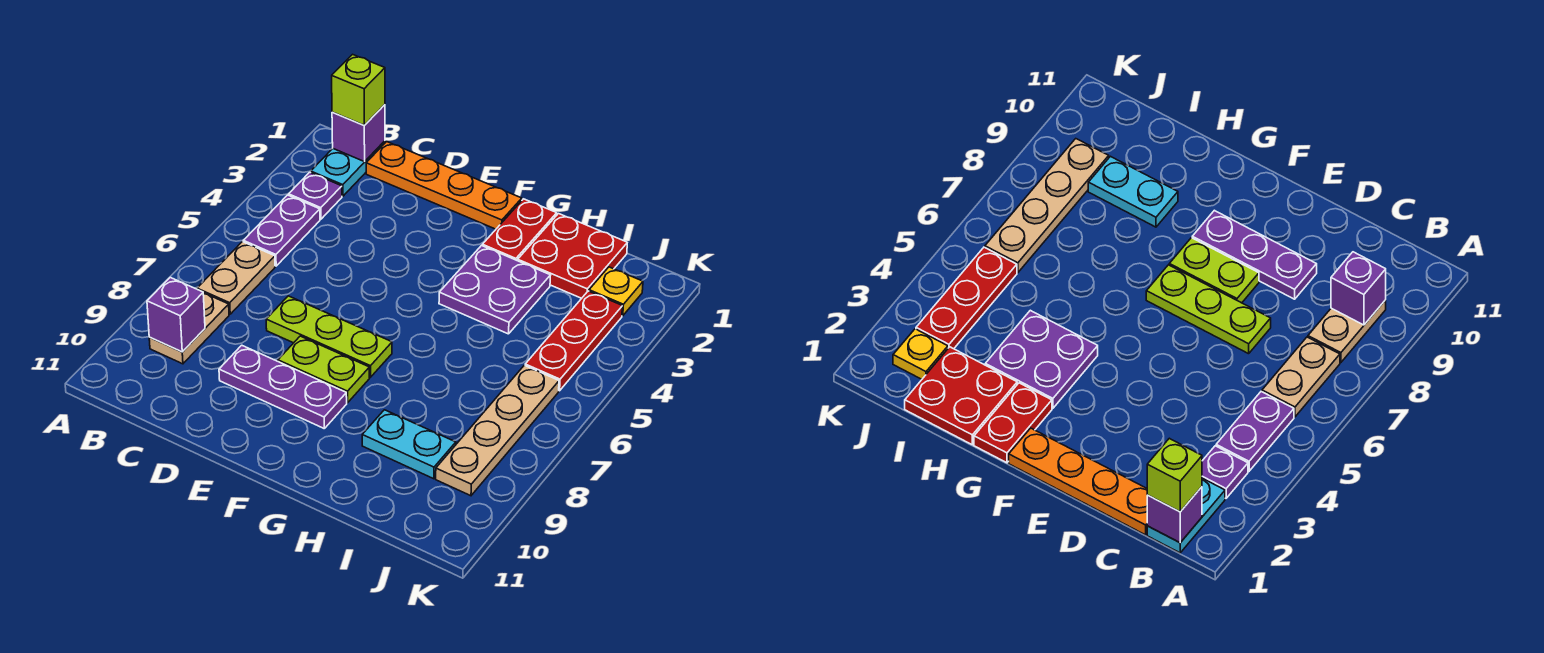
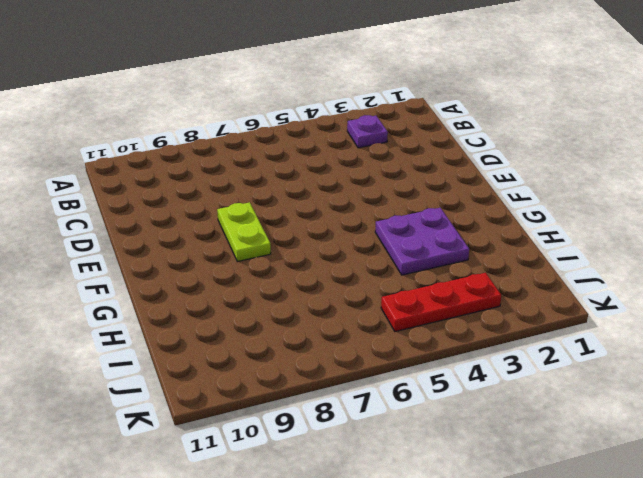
none -> cyan 1x2 plate [311,141,385,196]
none -> purple 1x2 plate [243,195,320,266]
none -> tan 1x2 plate [197,242,275,314]

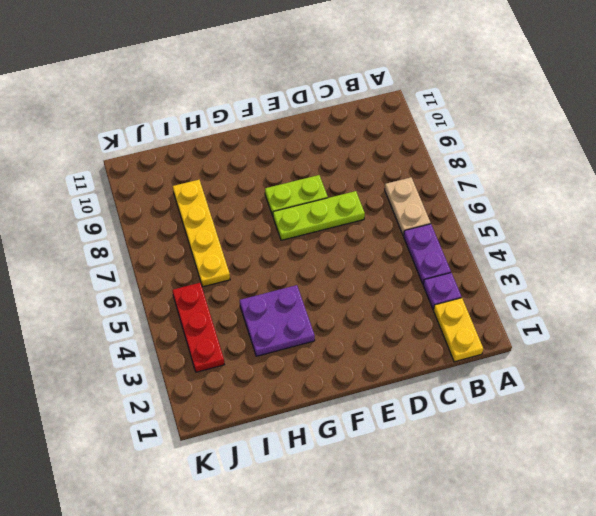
yellow 1x2 plate [434,298,483,362] -> cyan 1x2 plate [311,141,385,196]
yellow 1x4 plate [173,180,230,287] -> cyan 1x2 plate [362,410,456,479]
none -> tan 1x2 plate [149,293,229,364]
none -> orange 1x4 plate [366,142,522,229]
none -> purple 1x3 plate [219,345,347,428]

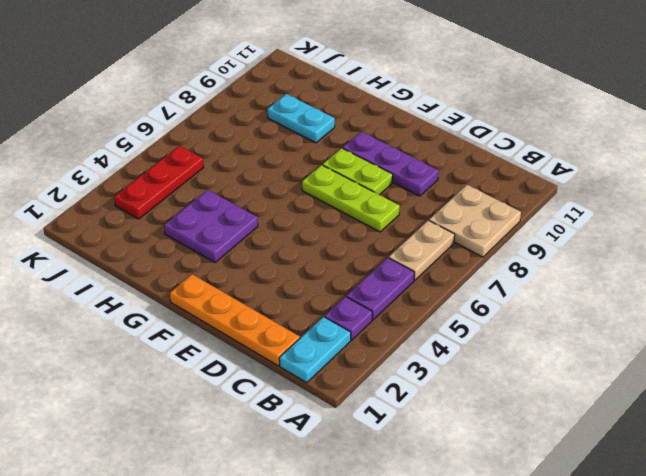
tan 2x2 plate [429,185,521,257] -> tan 1x2 plate [149,293,229,364]
none -> red 1x2 plate [482,199,557,261]
none -> red 2x2 plate [518,214,627,298]
none -> yellow 1x1 plate [589,267,643,316]

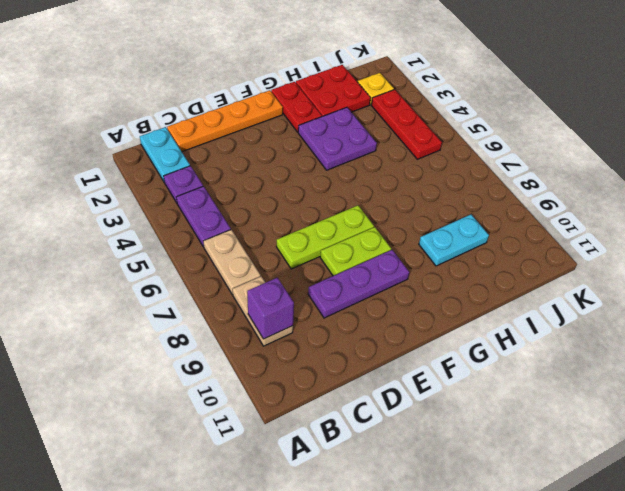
none -> tan 1x4 plate [436,365,559,496]
none -> purple 1x1 brick [332,105,385,162]
none -> lime 1x1 brick [332,54,385,125]

